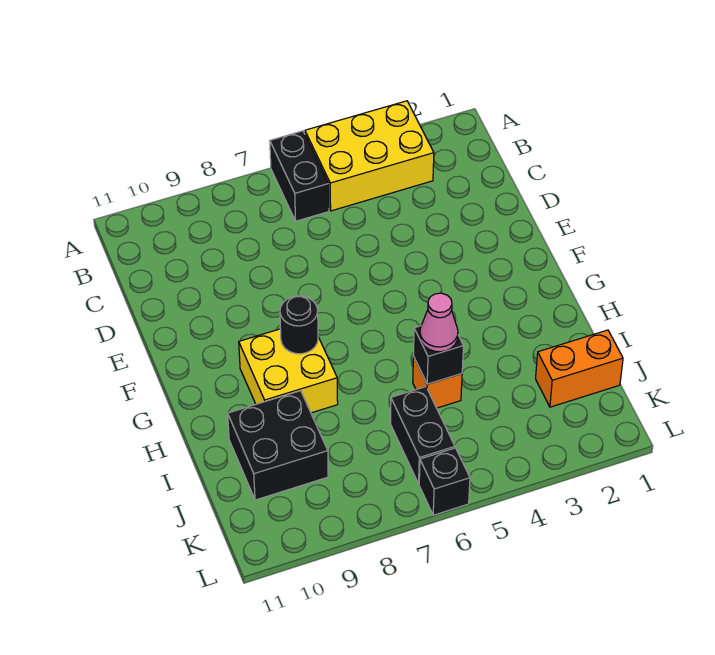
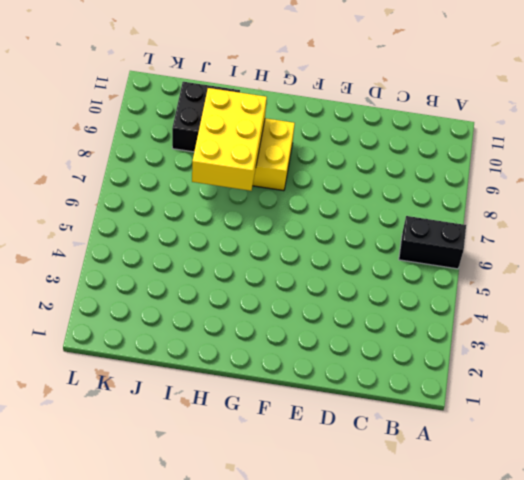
yellow 2x3 brick [192,88,267,191] -> yellow 2x3 brick moved to [305,101,434,211]
none -> orange 1x1 brick [413,356,462,408]
none -> orange 1x2 brick [536,330,623,407]

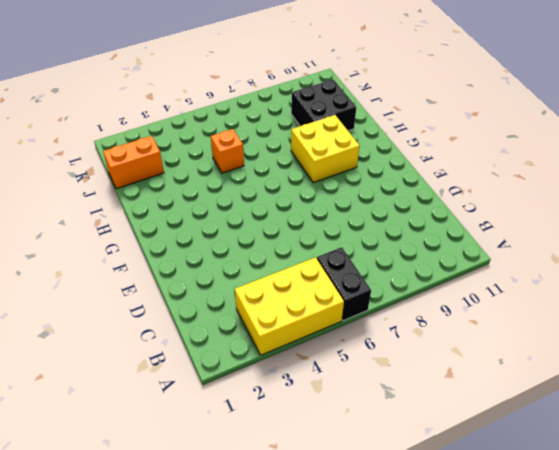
none -> black 1x2 brick [391,387,455,484]
none -> black 1x1 brick [419,448,470,515]

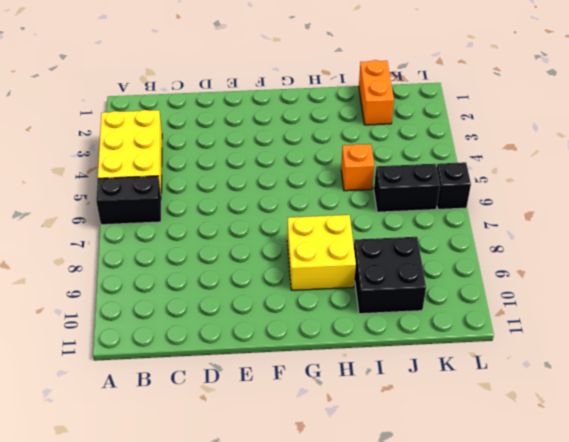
none -> black 1x1 round brick [280,296,318,354]
none -> black 1x1 brick [413,326,464,384]

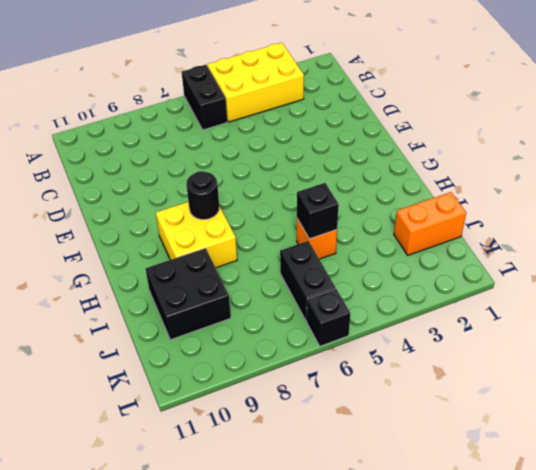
none -> pink 1x1 cone [420,293,458,352]

